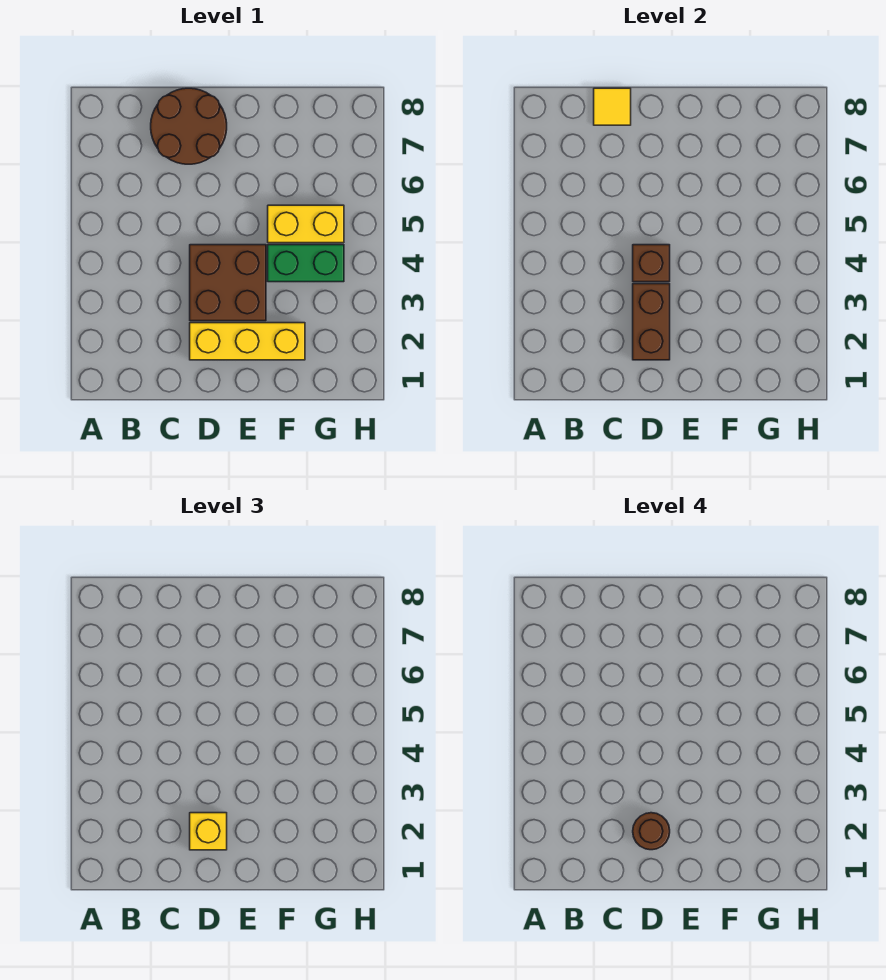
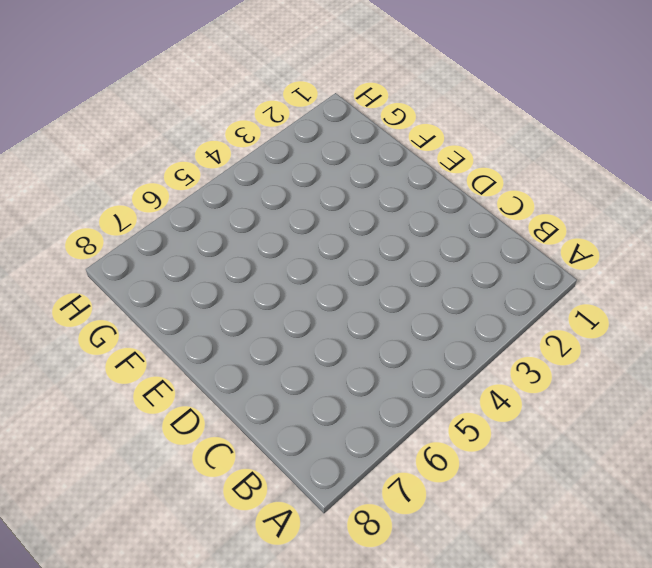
none -> brown 2x2 round brick [151,88,227,164]
none -> yellow 1x3 brick [190,323,305,360]

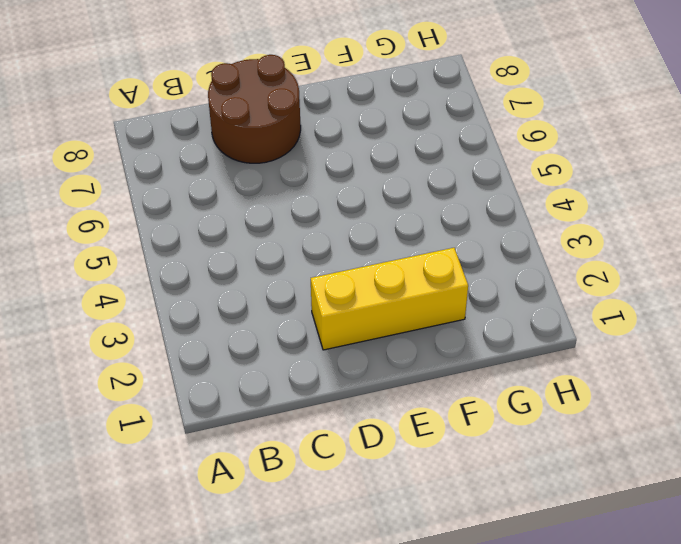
none -> brown 2x2 brick [190,245,266,321]
none -> green 1x2 brick [268,245,344,282]

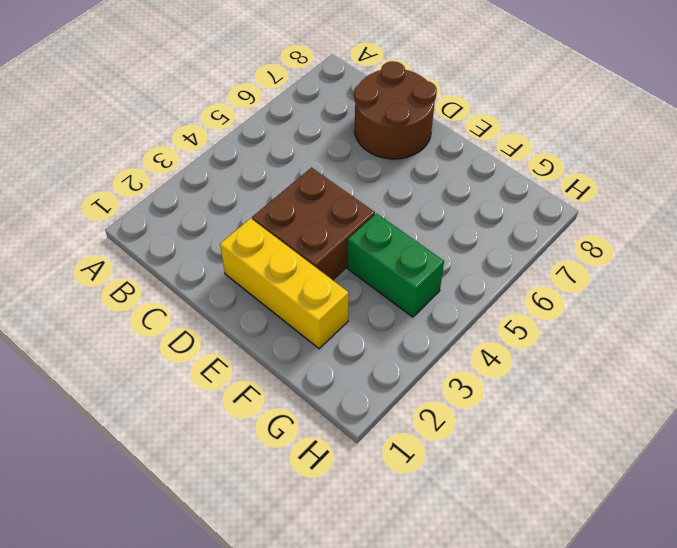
none -> yellow 1x2 brick [268,205,344,243]
none -> yellow 1x1 tile [594,88,631,125]

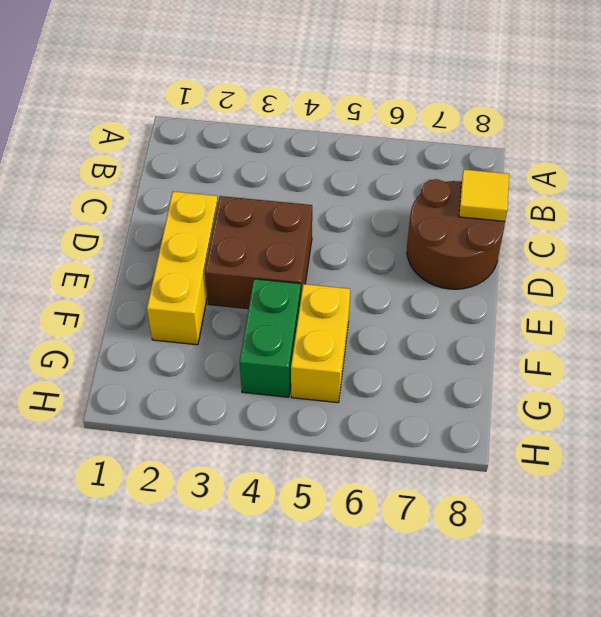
none -> brown 1x2 brick [633,284,670,360]
none -> brown 1x1 brick [633,245,670,282]

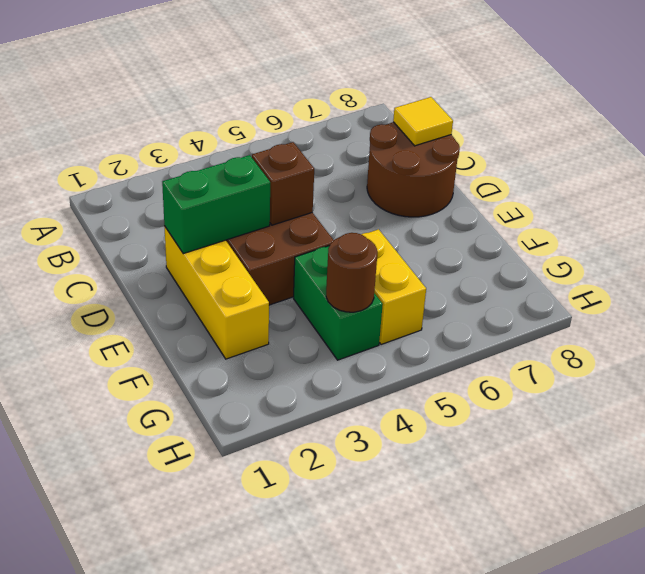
green 1x2 brick [162,155,270,254] -> brown 1x2 brick [633,284,670,360]
brown 1x1 round brick [326,233,377,312] -> brown 1x1 round brick moved to [633,813,670,850]
none -> yellow 1x1 brick [190,813,227,850]

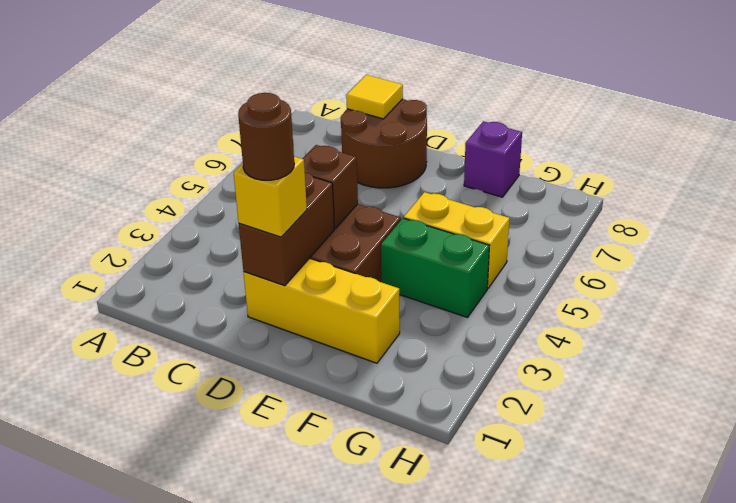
purple 1x1 brick [464,121,522,197] -> none

